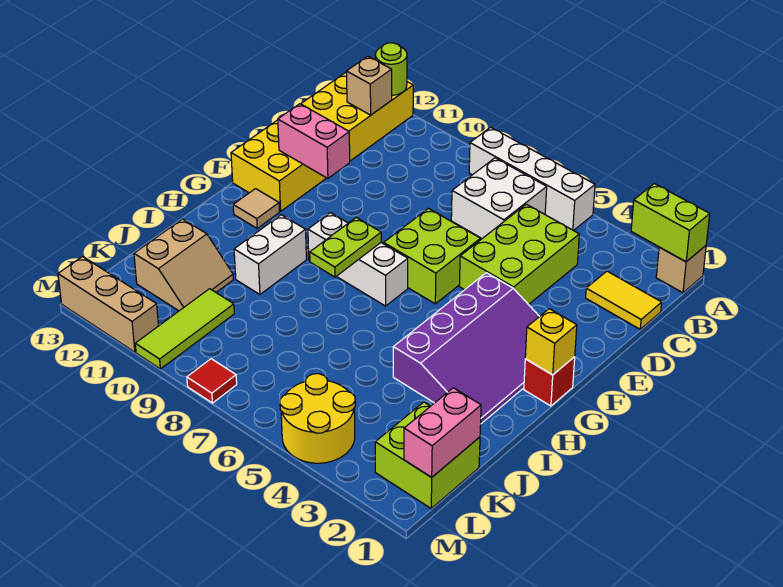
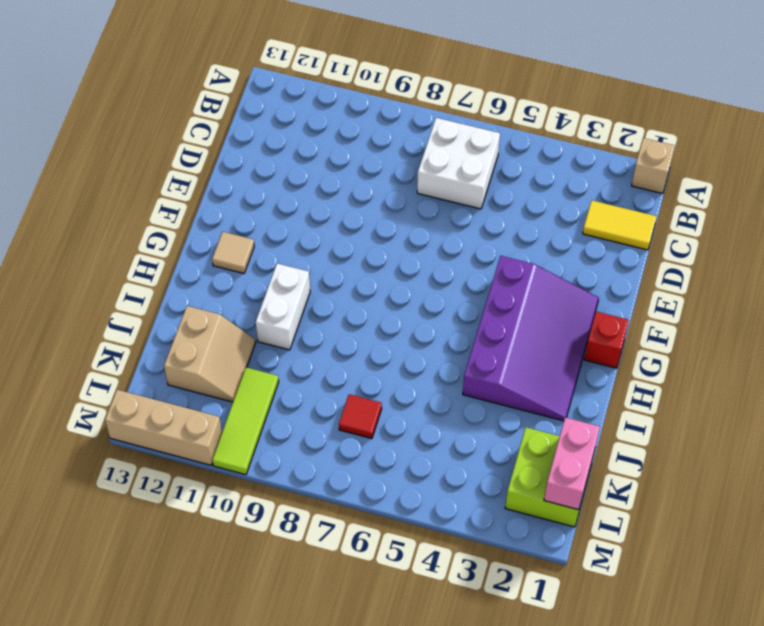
red 1x1 tile [339,394,382,439] -> red 1x1 tile moved to [187,359,237,403]
none -> white 1x4 brick [469,127,595,231]
none -> yellow 2x6 brick [231,72,413,211]
none -> lime 2x3 brick [459,204,579,305]

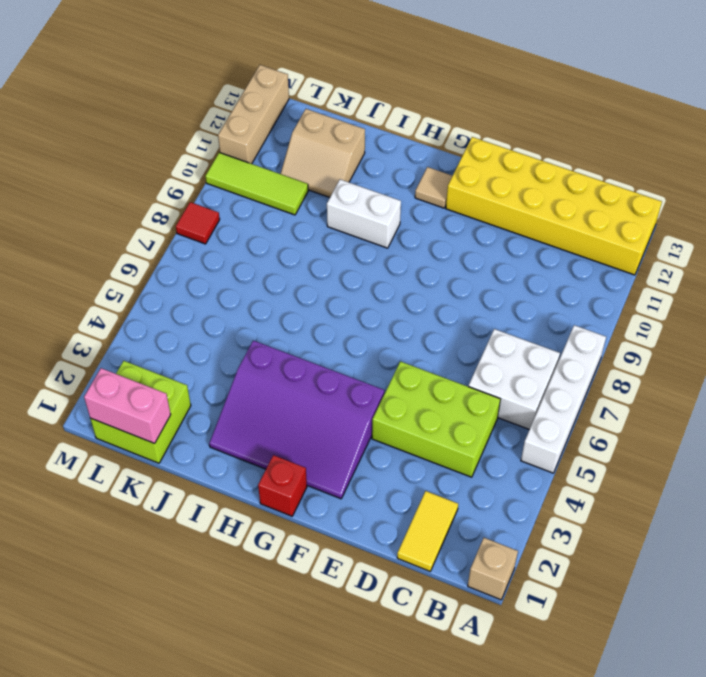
none -> lime 2x2 brick [384,209,480,304]
none -> white 1x3 brick [308,213,408,306]
none -> yellow 2x2 round brick [280,374,355,463]

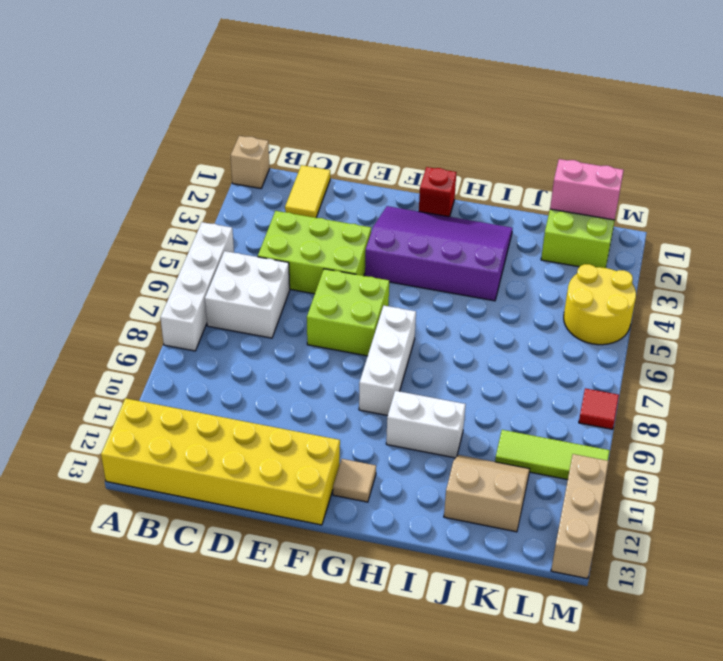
none -> lime 1x2 brick [631,184,710,262]
none -> lime 1x1 round brick [375,43,407,95]
none -> tan 1x1 brick [347,56,392,115]

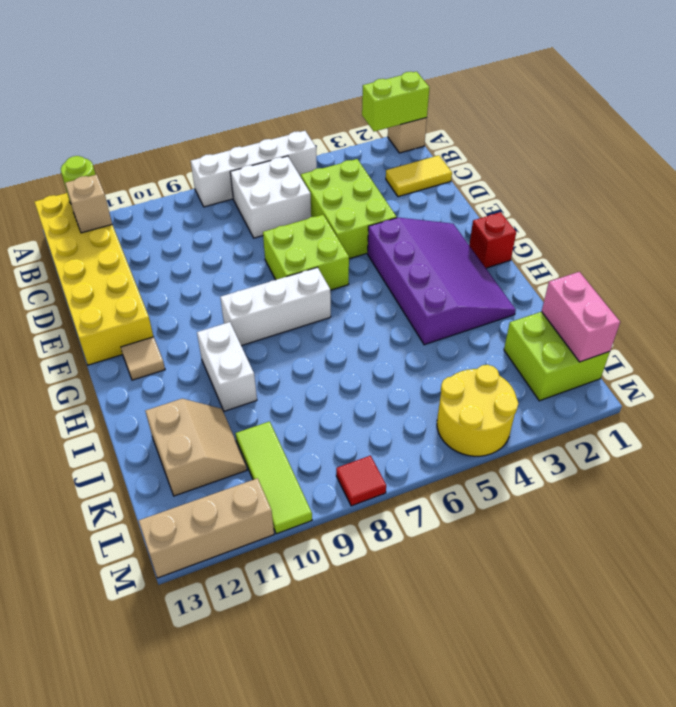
none -> pink 1x2 brick [278,104,350,178]
none -> yellow 1x1 brick [525,309,577,375]
none -> lime 1x2 plate [310,218,381,277]

